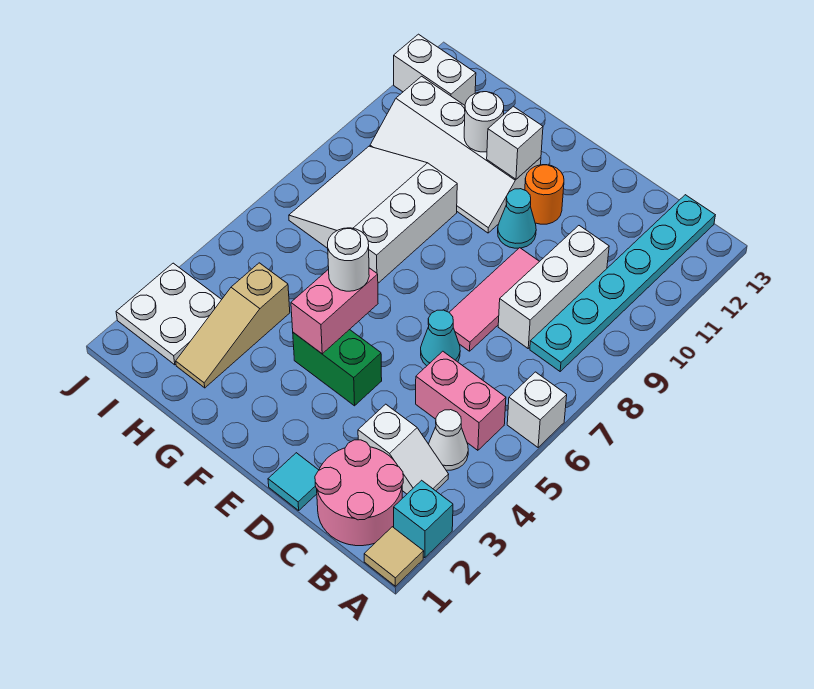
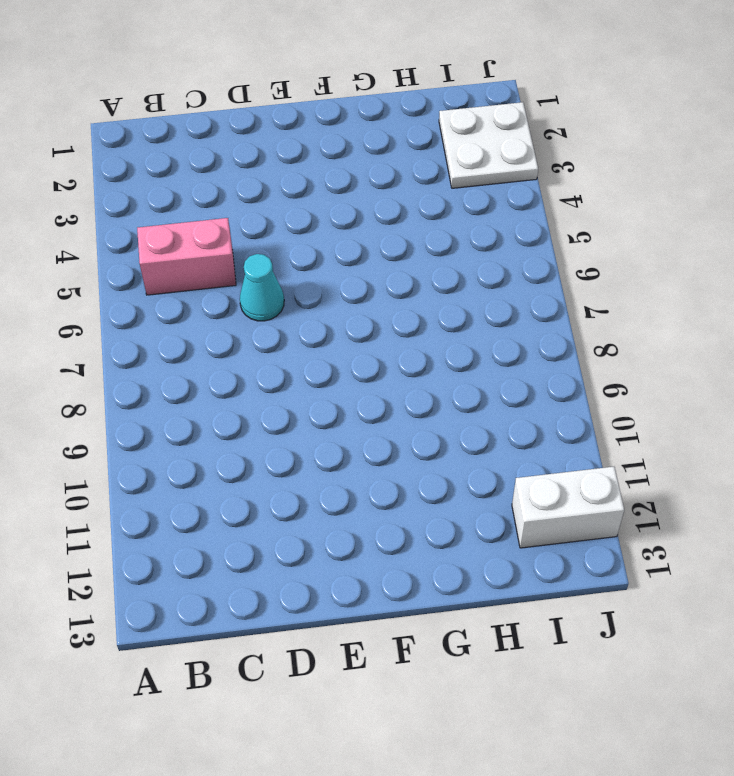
none -> tan 1x1 tile [364,527,424,586]
none -> cyan 1x1 brick [394,480,453,558]
none -> white 1x1 brick [507,372,567,447]

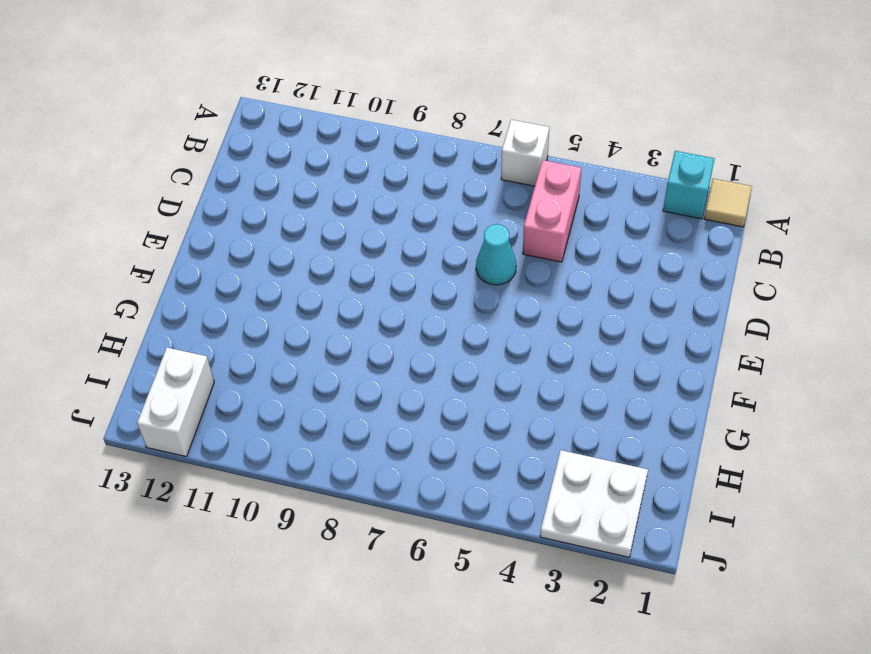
none -> pink 2x2 round brick [315,440,403,546]
none -> white 1x2 slope [358,404,449,494]
none -> white 1x1 cone [429,410,468,470]

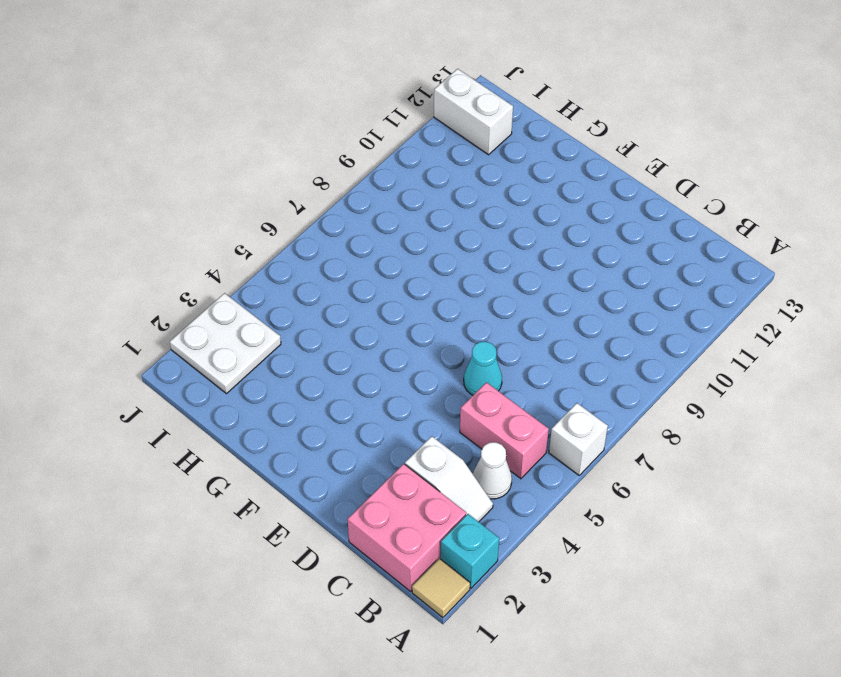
pink 2x2 brick [348,464,466,591] -> pink 2x2 round brick [315,440,403,546]
none -> cyan 1x6 plate [530,195,715,371]
none -> white 1x3 brick [498,226,609,348]
none -> cyan 1x1 tile [268,453,319,510]

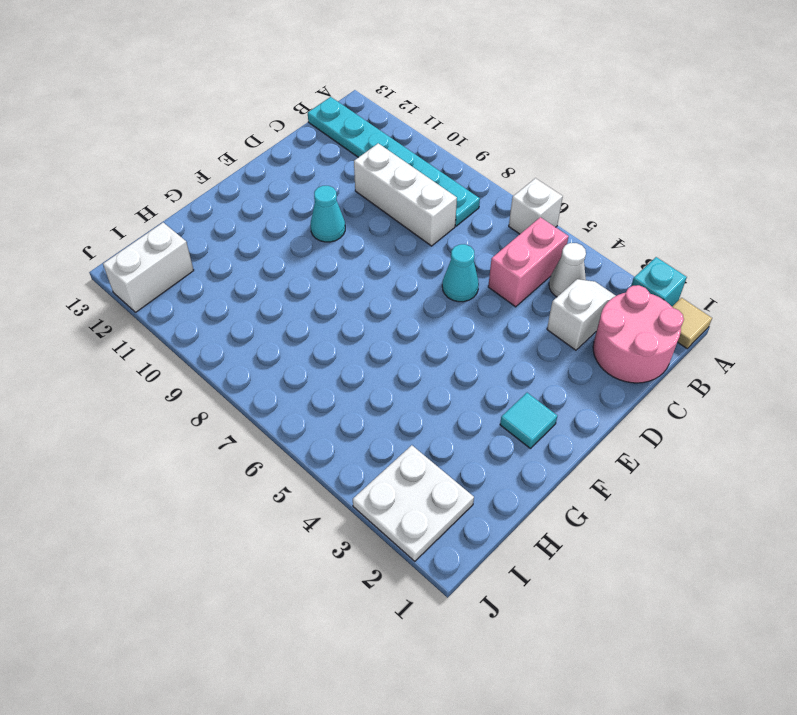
cyan 1x1 tile [500,393,557,448] -> cyan 1x1 tile moved to [268,453,319,510]
none -> pink 1x3 tile [449,248,540,351]
none -> green 1x2 brick [293,330,382,406]
none -> orange 1x1 round brick [525,165,564,224]

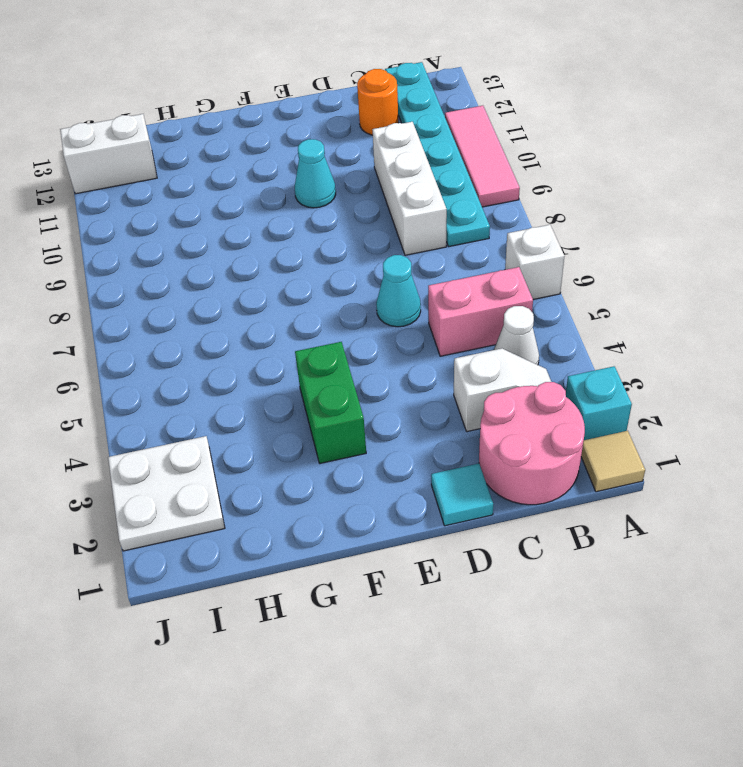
pink 1x3 tile [445,106,520,207] -> pink 1x3 tile moved to [449,248,540,351]
orange 1x1 round brick [357,69,398,135] -> orange 1x1 round brick moved to [525,165,564,224]
green 1x2 brick [295,342,366,463] -> green 1x2 brick turned to [293,330,382,406]
none -> white 2x4 slope [370,76,541,233]
none -> white 3x3 slope [289,146,457,283]
none -> tan 1x3 slope [176,263,290,388]

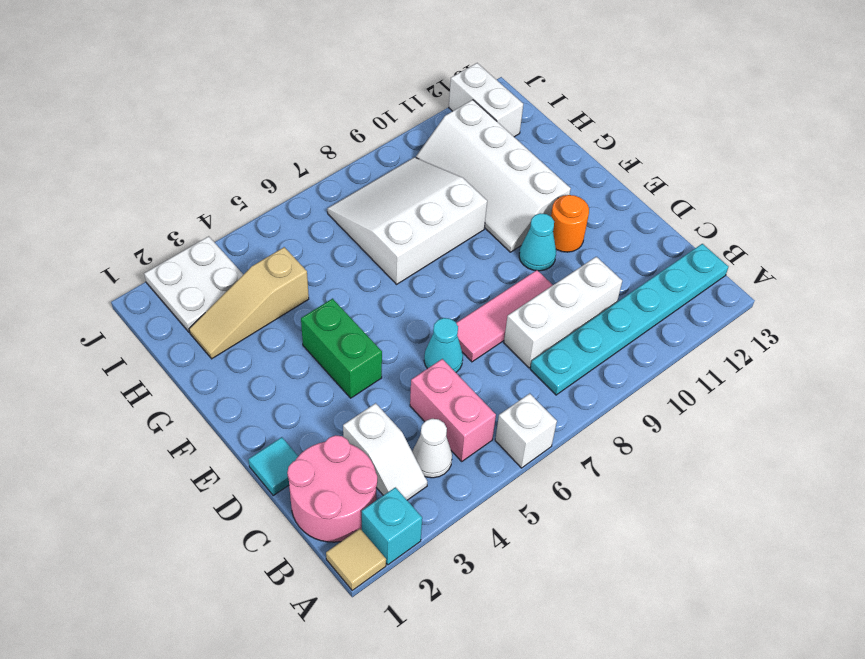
none -> pink 1x2 brick [291,268,378,354]
none -> white 1x1 brick [487,106,543,179]
none -> white 1x1 round brick [464,92,504,152]

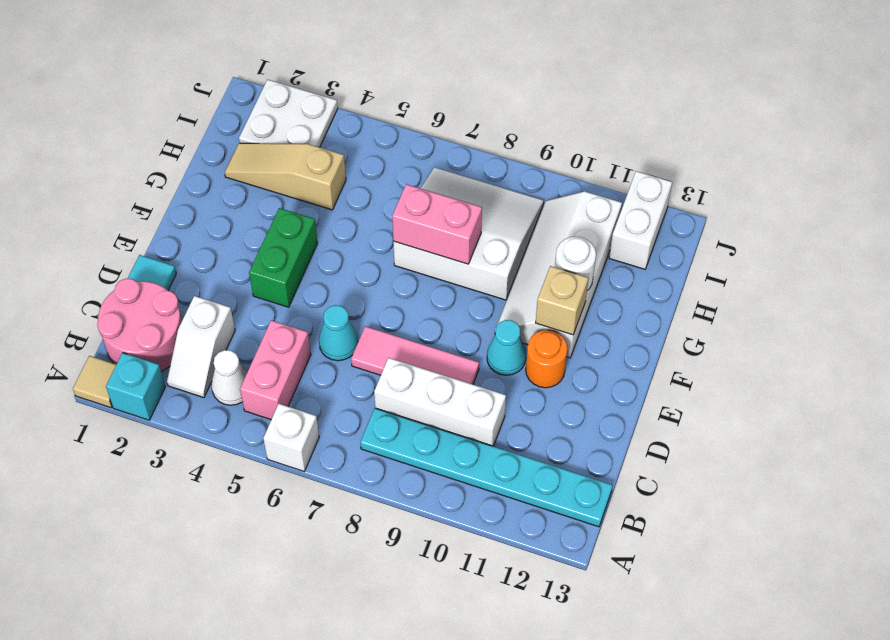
tan 1x1 brick [536,266,588,335] -> white 1x1 brick [487,106,543,179]
pink 1x2 brick [392,184,482,264] -> pink 1x2 brick moved to [291,268,378,354]
none -> white 1x1 round brick [328,228,369,291]

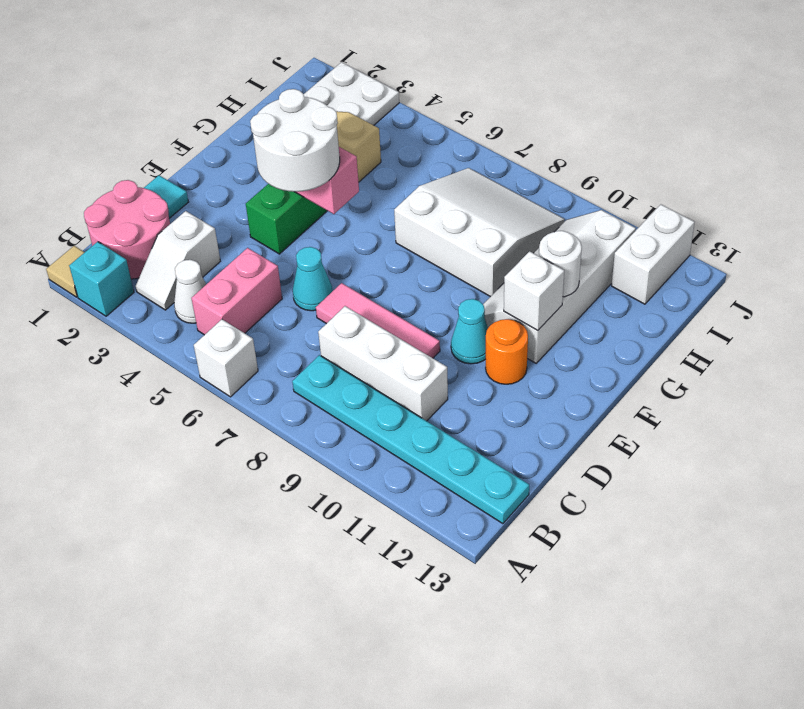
white 2x2 round brick [250,89,340,192] -> white 1x1 round brick [328,228,369,291]

